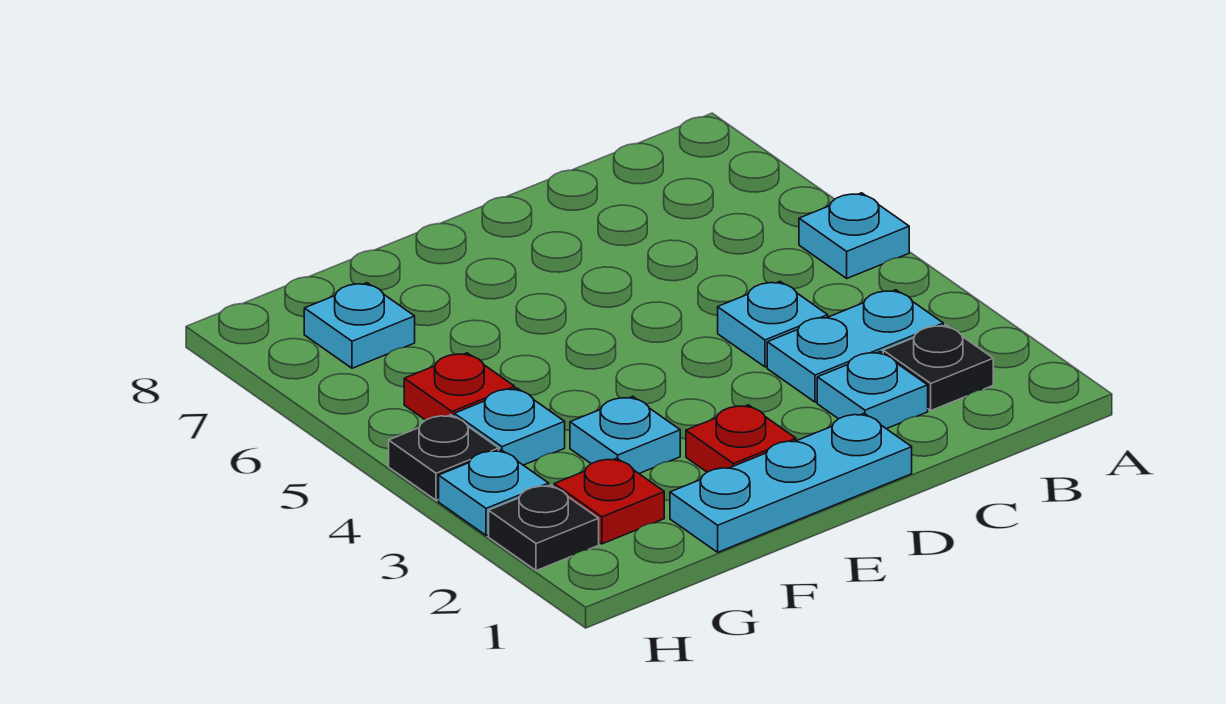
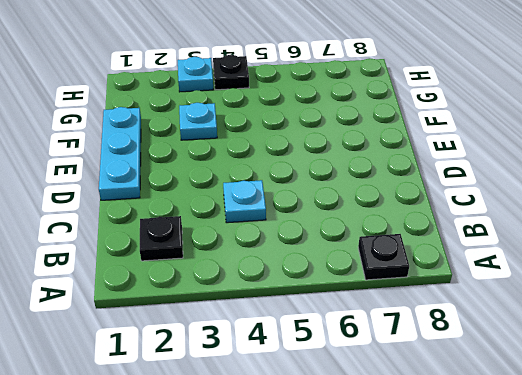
black 1x1 plate [358,234,409,280] -> black 1x1 plate moved to [489,485,599,571]
none -> cyan 1x1 plate [799,193,909,278]
none -> cyan 1x2 plate [767,290,943,402]
none -> cyan 1x1 plate [817,352,928,429]

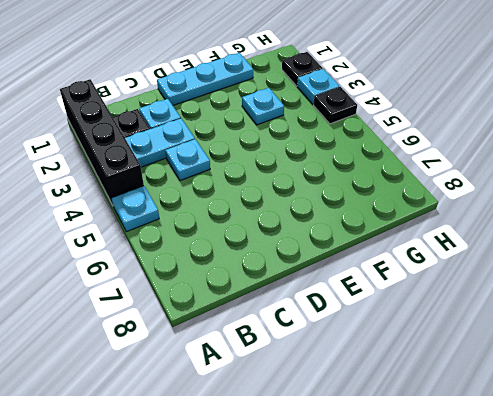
black 1x4 brick [60,79,144,205] -> none
none -> red 1x1 plate [686,405,796,472]
none -> red 1x1 plate [554,458,664,544]
none -> cyan 1x1 plate [454,388,565,465]

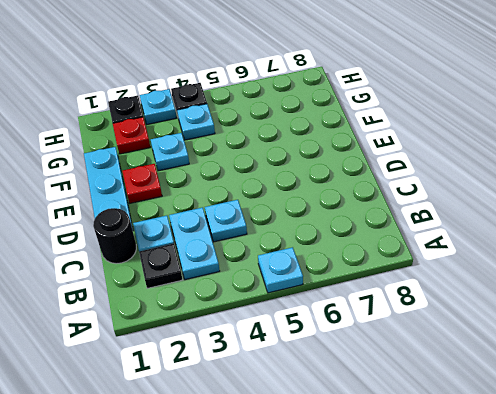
black 1x1 round brick [93,208,136,264] -> none
none -> red 1x1 plate [404,353,515,420]
none -> cyan 1x1 plate [304,283,415,368]

